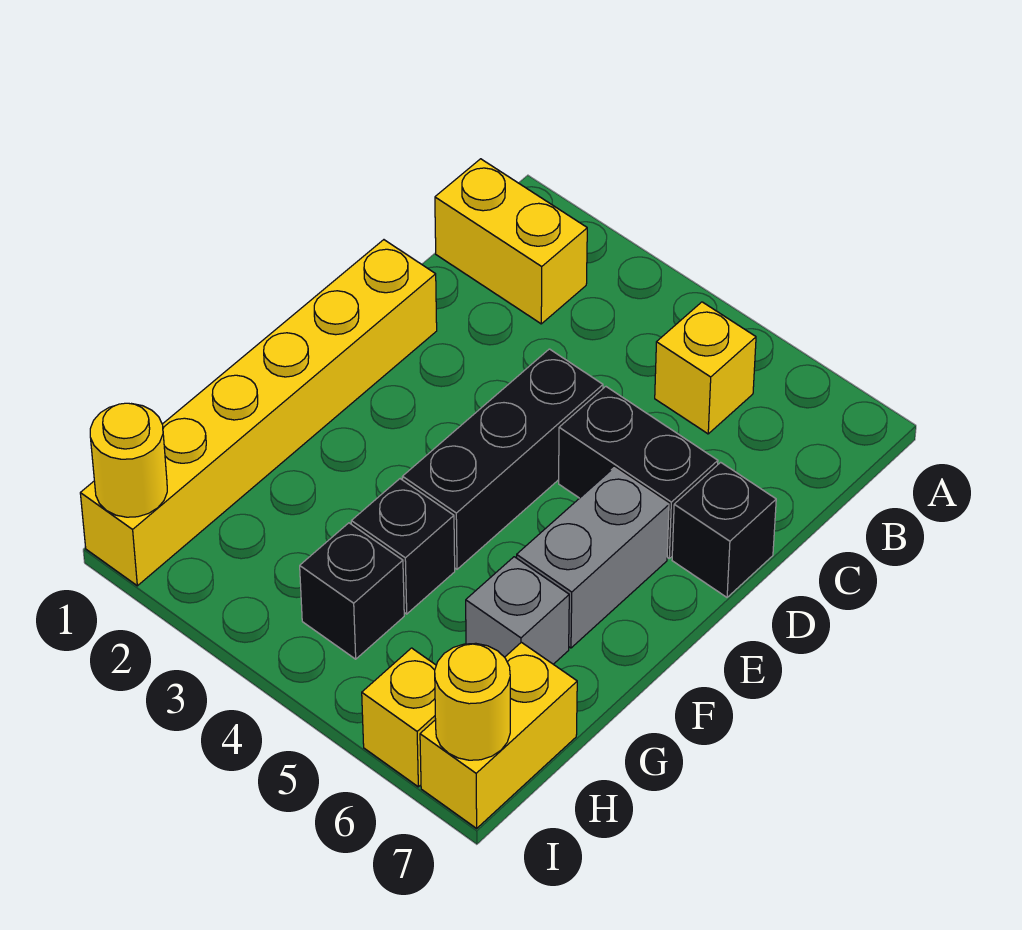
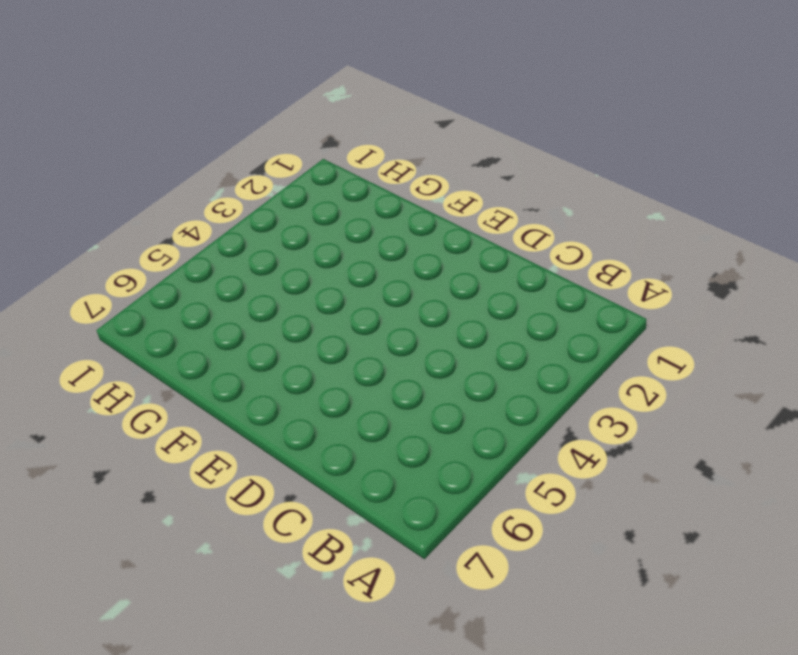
none -> yellow 1x2 brick [435,159,587,324]
none -> yellow 1x1 brick [655,302,756,434]
none -> yellow 1x6 brick [80,240,437,586]

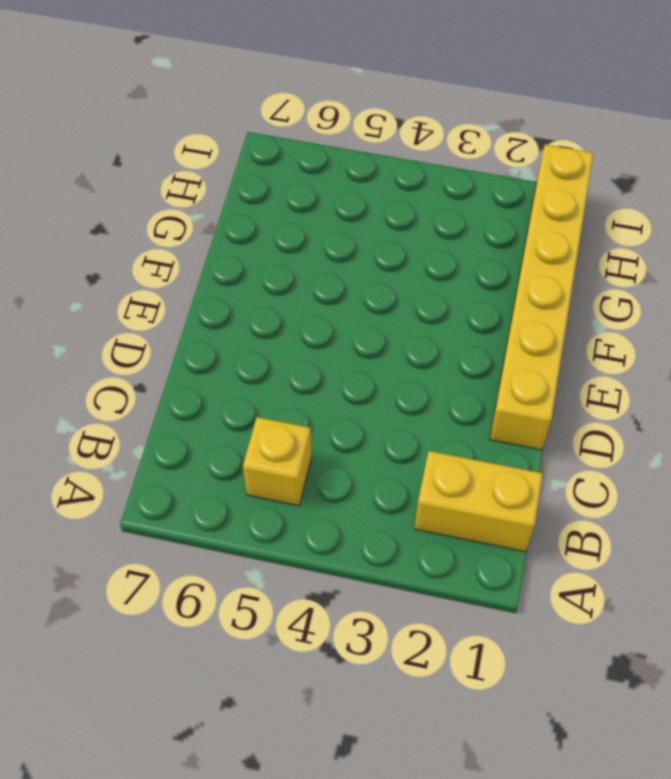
none -> black 1x3 brick [402,349,603,569]
none -> black 1x2 brick [559,387,718,558]
none -> black 1x1 brick [672,462,776,597]

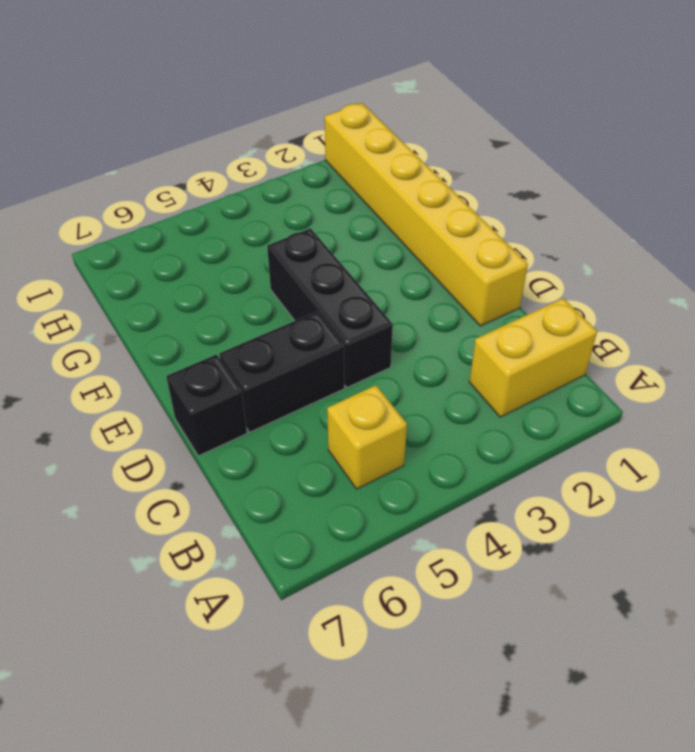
none -> grey 1x2 brick [517,468,669,648]
none -> black 1x1 brick [351,479,455,614]
none -> grey 1x1 brick [466,557,569,664]

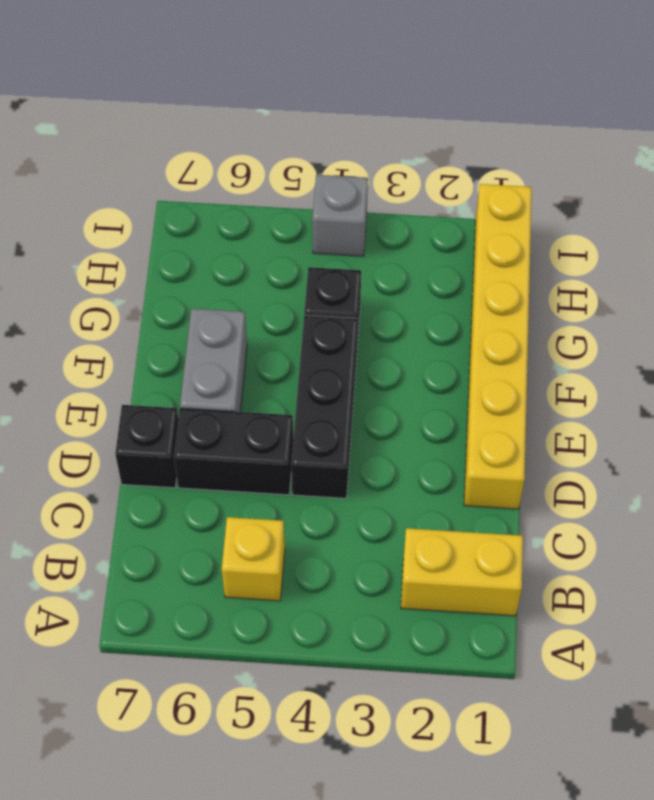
grey 1x1 brick [312,175,368,256] -> grey 1x1 brick moved to [466,557,569,664]
none -> black 1x1 brick [300,523,404,659]
none -> yellow 1x2 brick [420,642,577,828]
none -> yellow 1x1 brick [362,648,436,787]

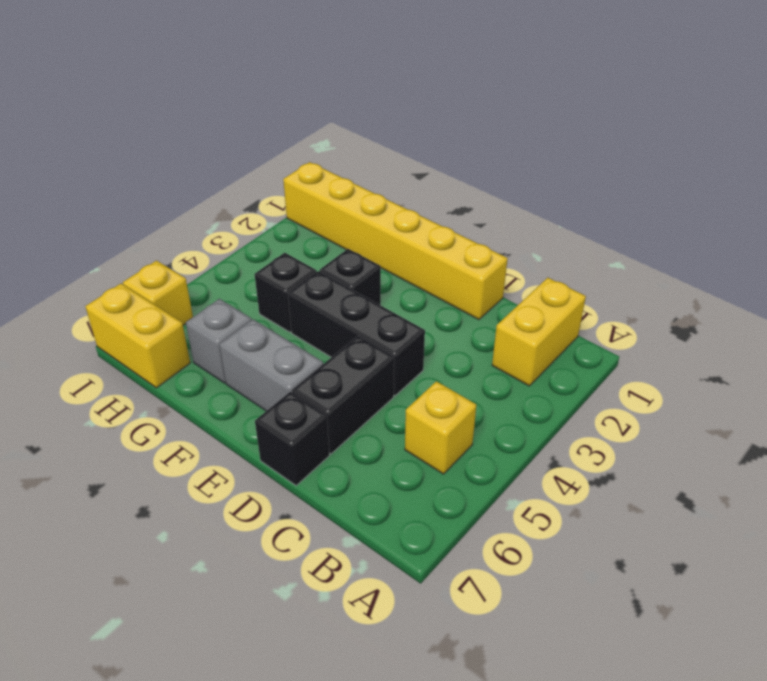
black 1x1 brick [319,249,381,305] -> black 1x1 brick moved to [300,523,404,659]
none -> yellow 1x1 round brick [90,403,167,517]
none -> yellow 1x1 round brick [435,643,510,760]

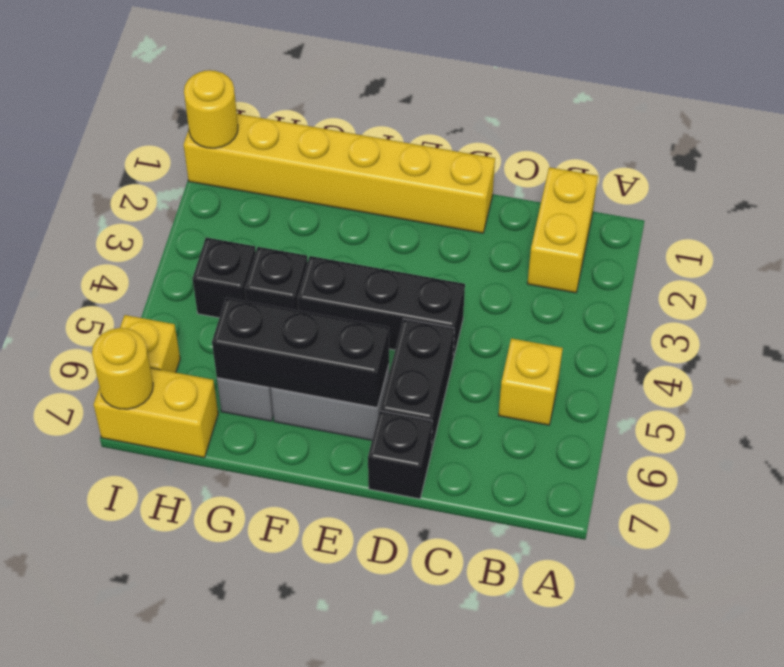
black 1x3 brick [212,298,389,408] -> none

